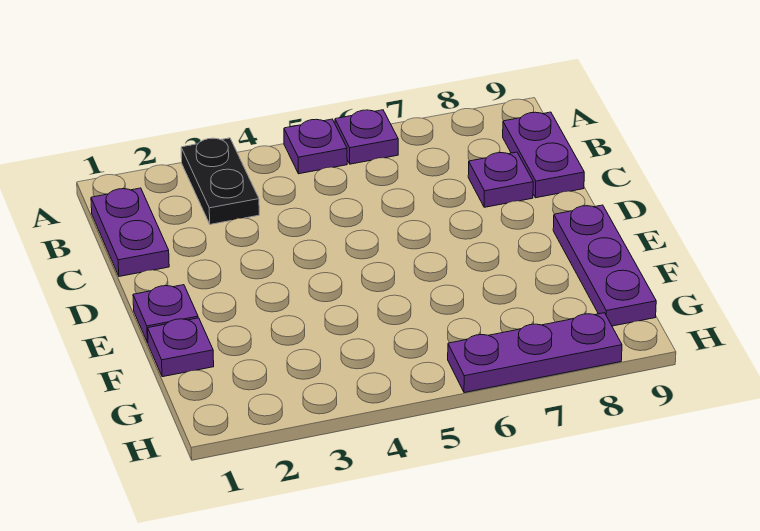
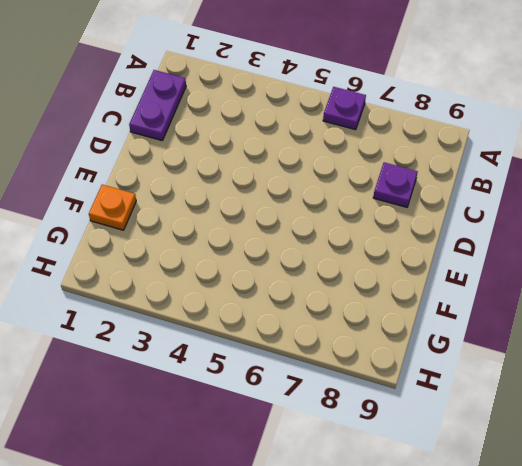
orange 1x1 plate [89,185,136,230] -> purple 1x1 plate [148,318,214,377]
none -> black 1x2 plate [181,138,259,224]
none -> purple 1x1 plate [284,119,347,174]

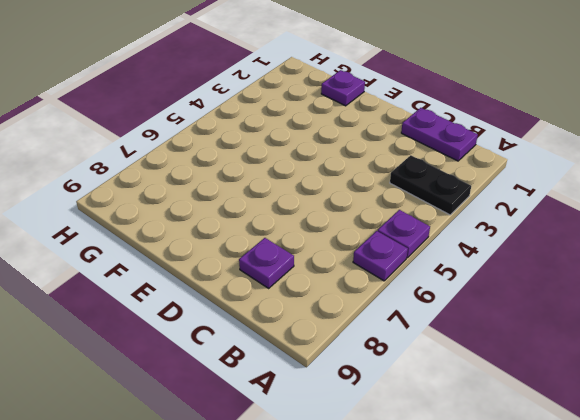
none -> purple 1x2 plate [503,112,584,198]
none -> purple 1x1 plate [133,285,198,343]

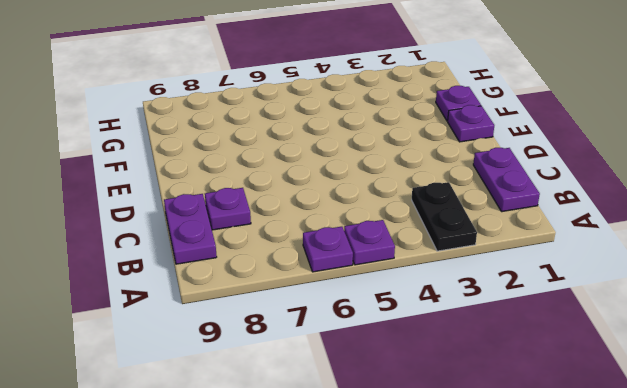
none -> purple 1x3 plate [553,205,656,326]
none -> purple 1x3 plate [448,313,622,393]

